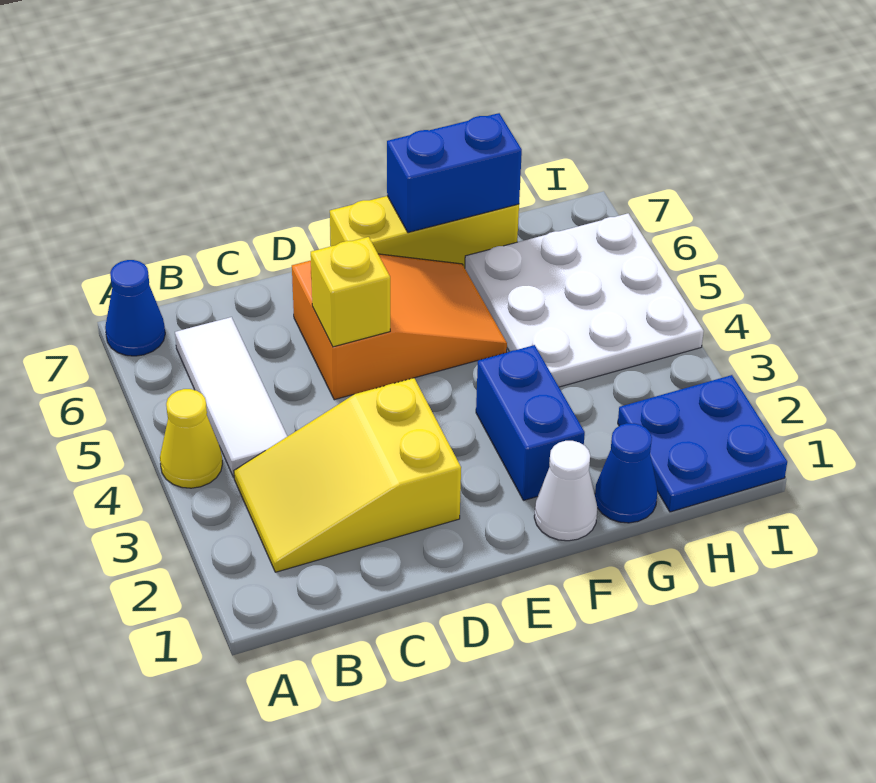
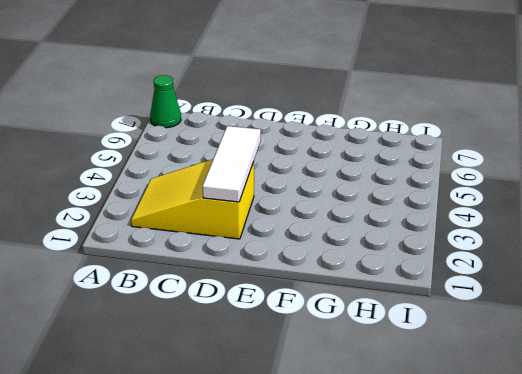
green 1x1 cone [150,75,181,128] -> blue 1x1 cone [105,260,165,356]
white 1x3 tile [203,126,261,202] -> white 1x3 tile moved to [175,317,287,477]
none -> yellow 1x1 cone [160,389,222,488]
none -> orange 2x3 slope [292,254,507,400]
none -> yellow 1x3 brick [330,196,519,268]

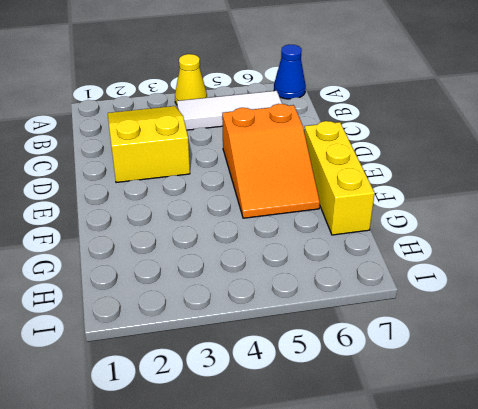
none -> white 1x1 cone [534,441,597,541]
none -> blue 1x2 brick [476,345,585,500]
none -> blue 1x1 cone [595,423,657,523]

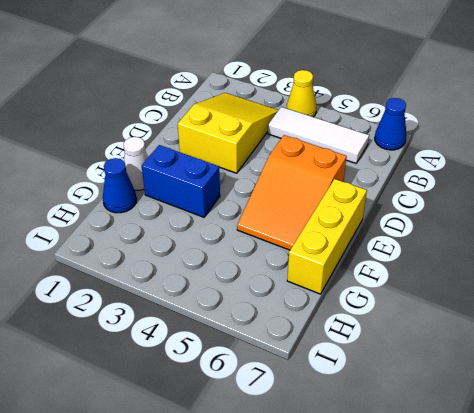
none -> white 3x3 plate [465,213,704,387]
none -> blue 2x2 plate [618,375,787,512]
none -> yellow 1x1 brick [311,237,390,347]

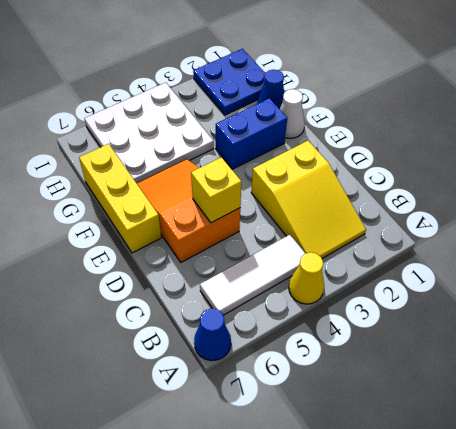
none -> blue 1x2 brick [387,113,522,233]

